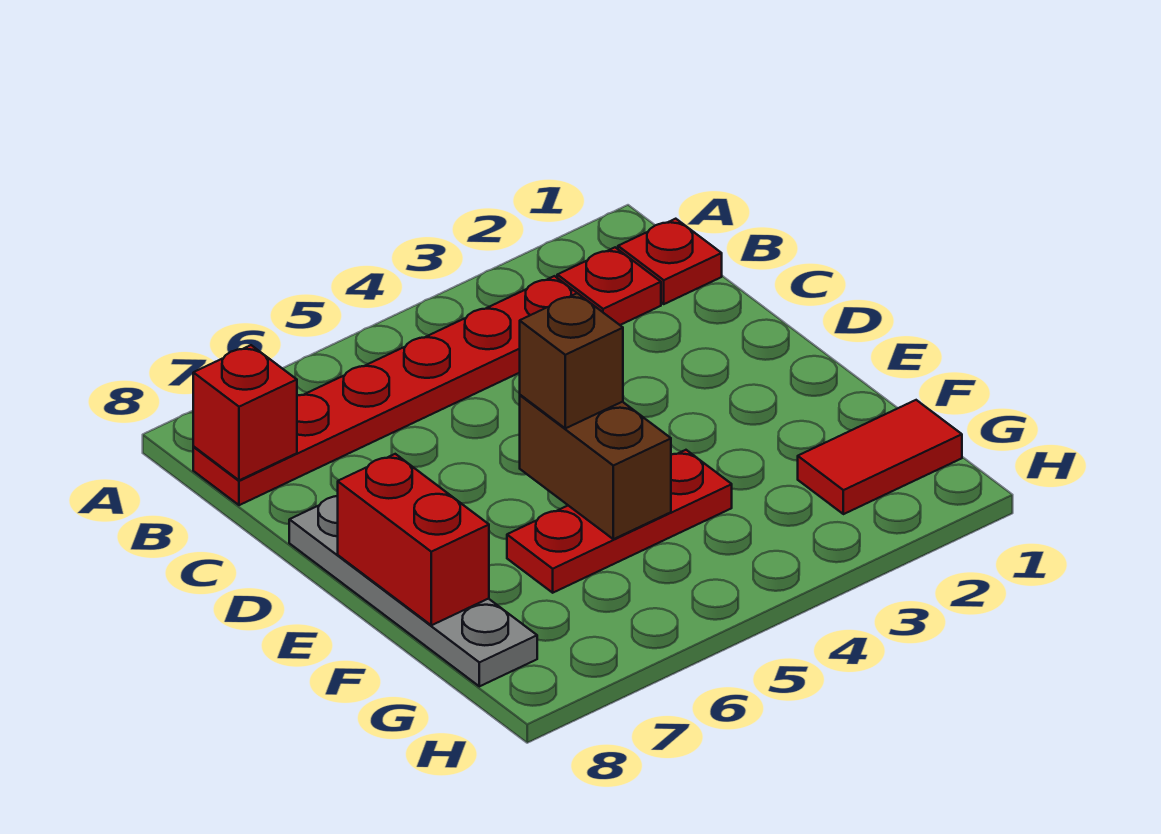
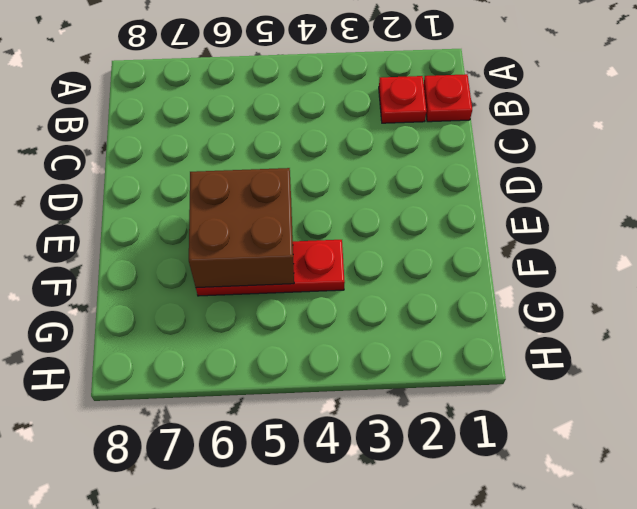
brown 2x2 brick [189,168,294,288] -> brown 1x2 brick [520,395,671,539]
none -> red 1x6 plate [193,276,576,505]
none -> grey 1x4 plate [289,496,537,686]

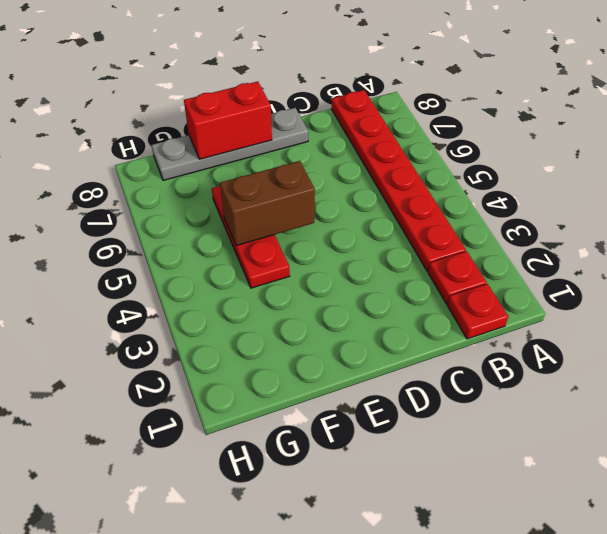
none -> red 1x2 tile [798,400,962,514]
none -> red 1x1 brick [193,345,297,480]

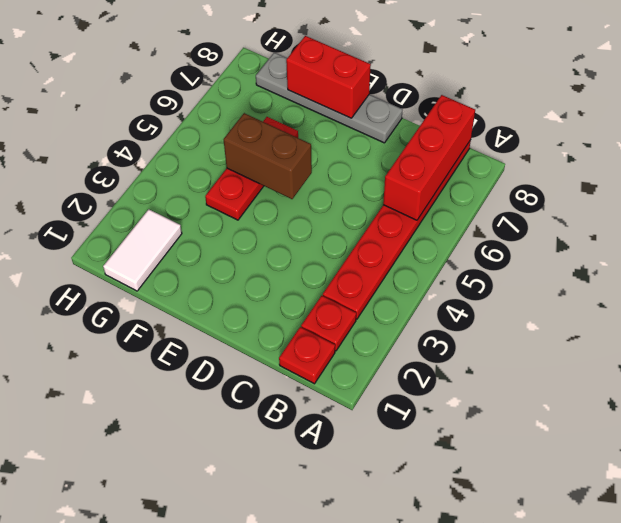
red 1x3 brick [383,95,475,220] -> red 1x1 brick [193,345,297,480]
white 1x2 tile [103,209,182,291] -> red 1x2 tile [798,400,962,514]
none -> brown 1x1 brick [520,293,623,428]

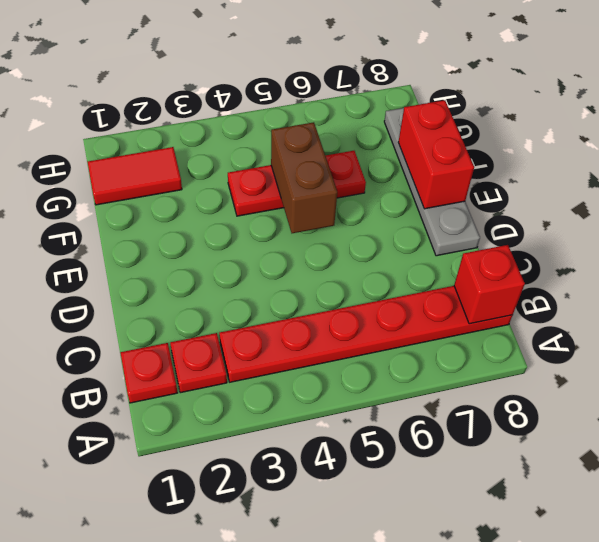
none -> brown 1x1 brick [520,293,623,428]

